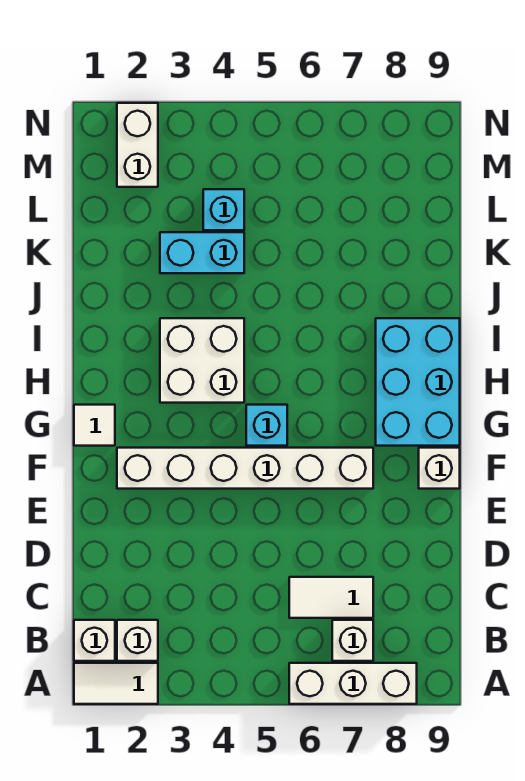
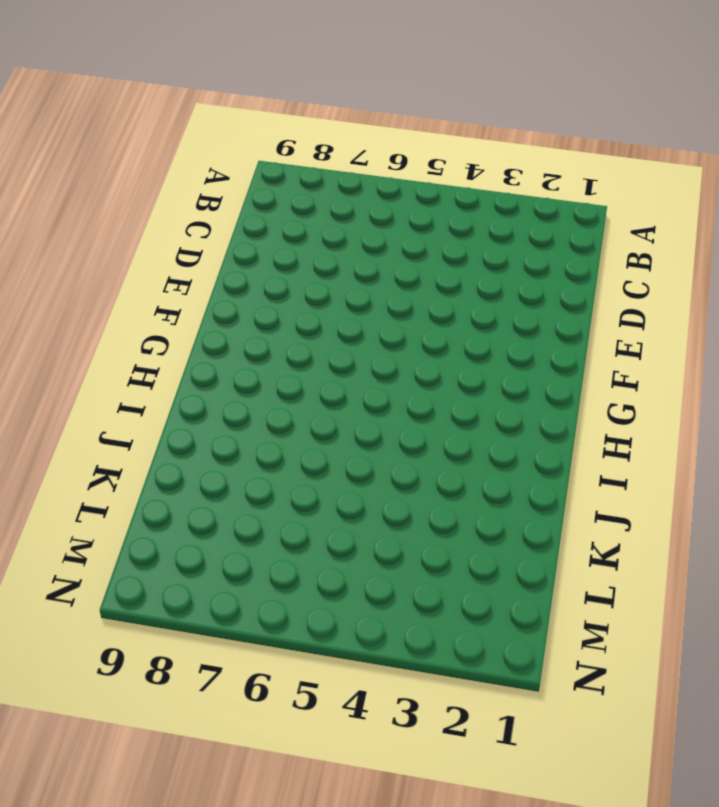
none -> white 1x2 tile [74,663,158,704]
none -> white 1x3 brick [289,663,417,704]
none -> white 1x1 brick [74,620,115,661]

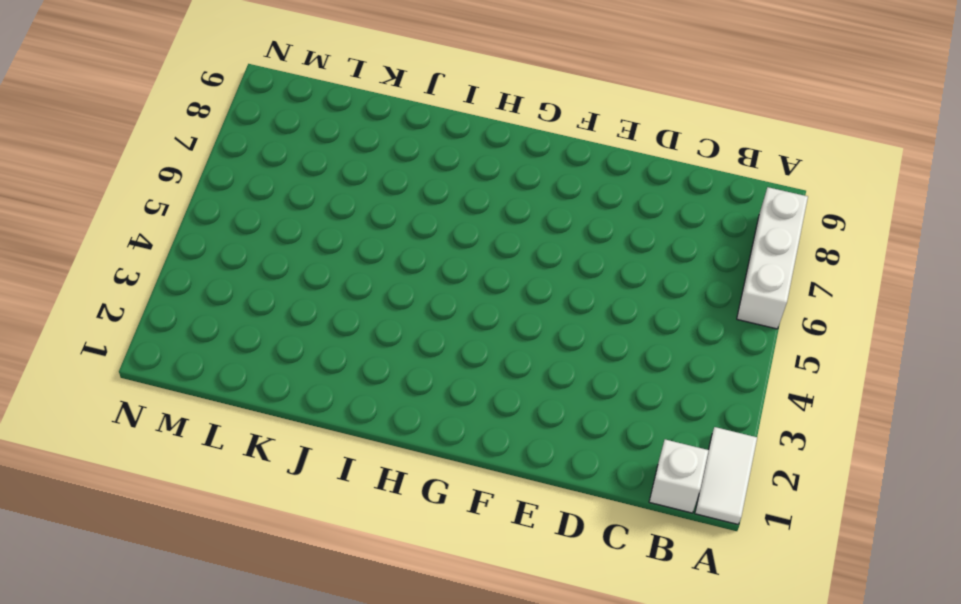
none -> white 1x1 brick [117,620,158,661]
none -> white 1x1 brick [332,620,373,661]
none -> white 1x2 tile [289,577,373,618]

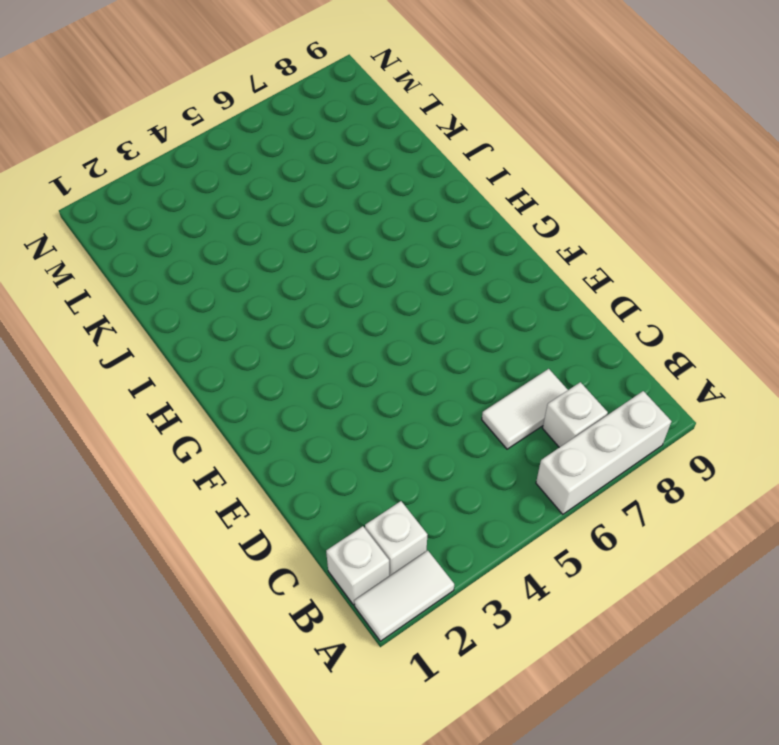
none -> white 1x6 brick [117,448,373,489]
none -> white 1x1 brick [419,448,460,489]
none -> white 1x1 tile [74,405,115,446]

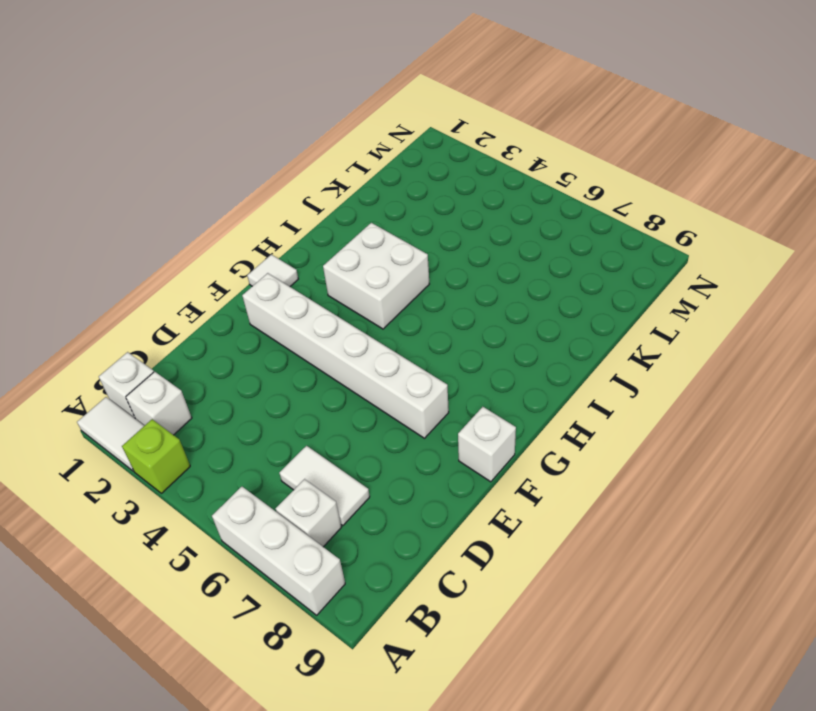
lime 1x1 brick [122,419,190,493] -> none
none -> cyan 1x1 brick [246,405,287,446]
none -> cyan 2x3 brick [376,318,460,446]
none -> cyan 1x2 brick [160,232,244,273]

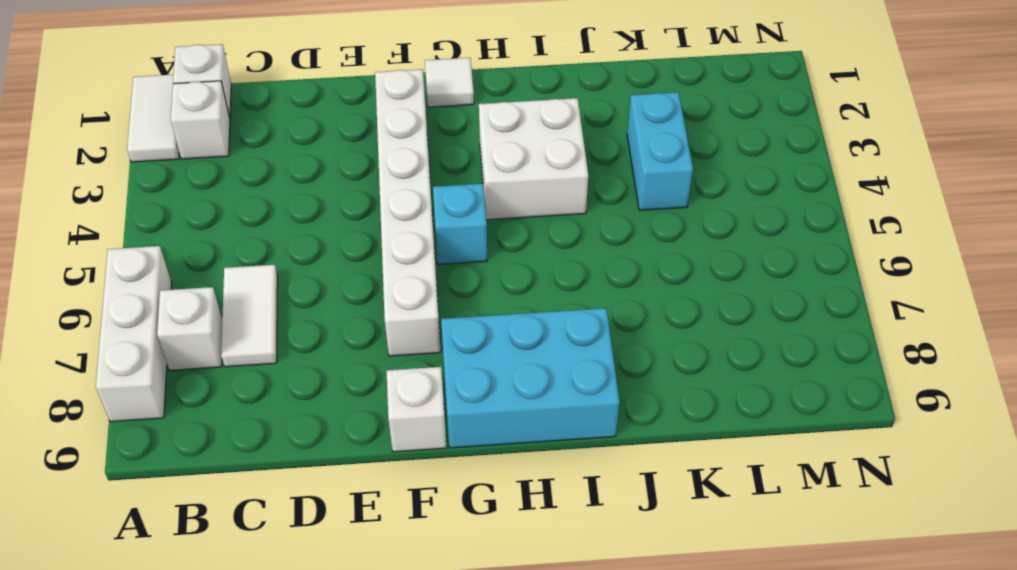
none -> cyan 1x1 brick [203,189,244,230]
none -> white 1x2 brick [117,103,158,187]

